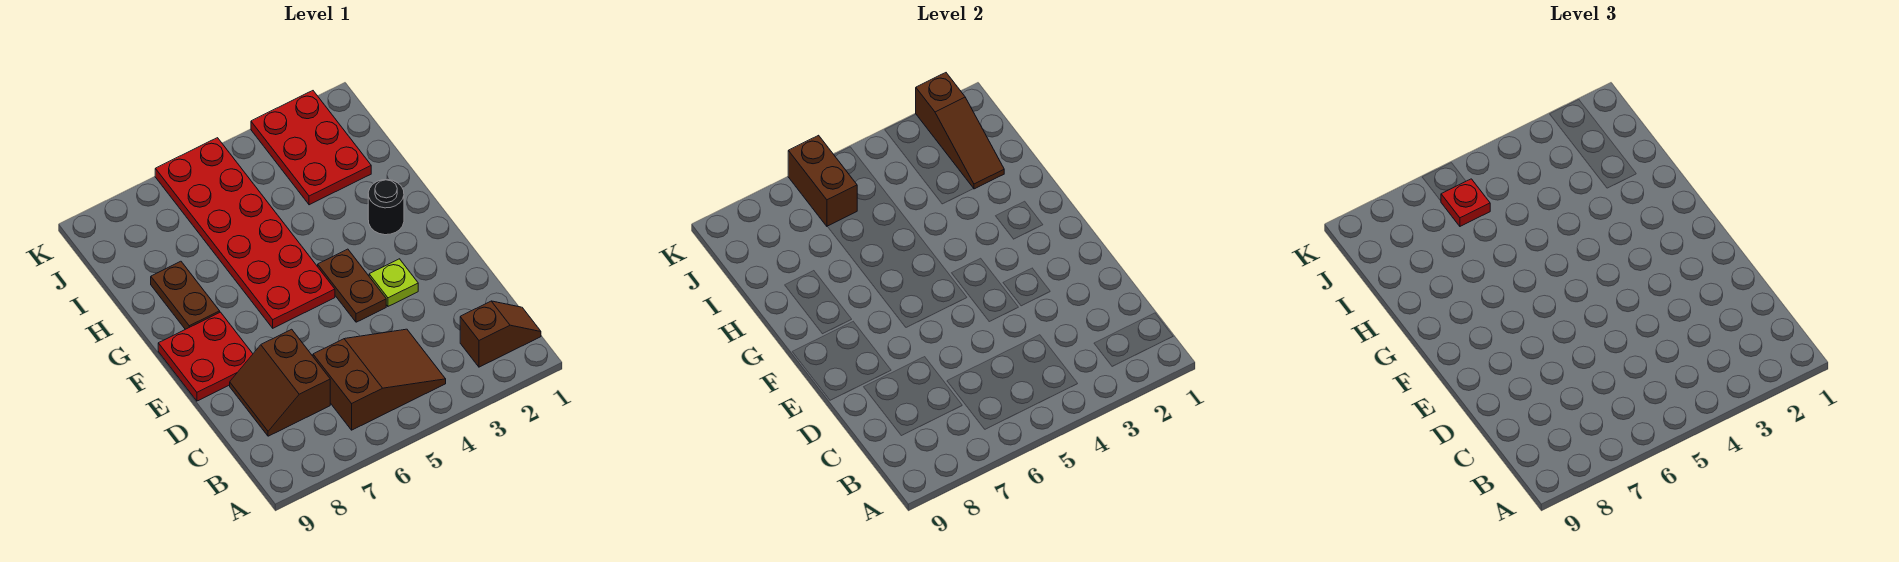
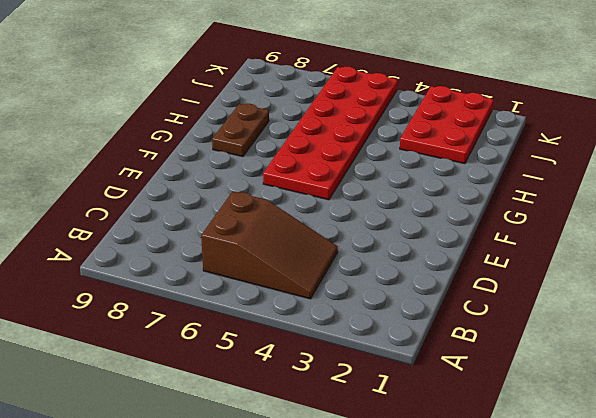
none -> brown 1x2 slope [460,301,541,367]
none -> brown 2x2 slope [230,329,330,436]
none -> lime 1x1 plate [369,259,418,306]

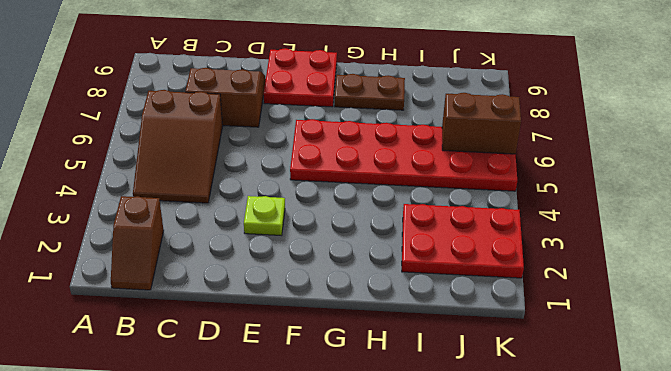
none -> brown 1x2 plate [318,249,386,322]
none -> black 1x1 round brick [368,180,404,235]
none -> brown 1x3 slope [916,73,1004,189]

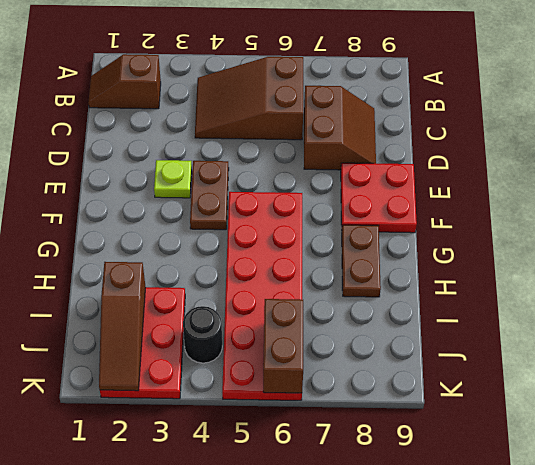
brown 1x3 slope [99,262,146,391] -> brown 1x3 slope turned to [916,73,1004,189]
black 1x1 round brick [183,306,222,363] -> black 1x1 round brick moved to [368,180,404,235]
none -> red 1x1 plate [1441,179,1490,226]

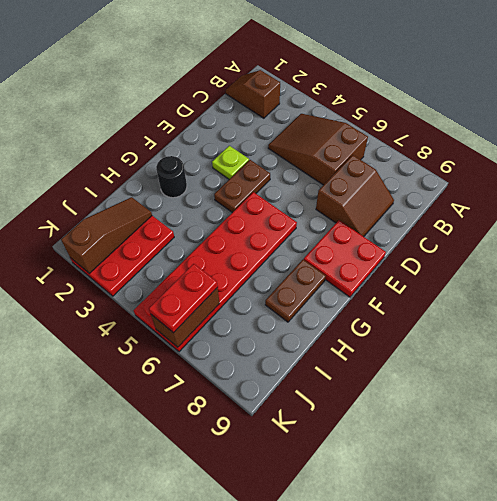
red 1x2 plate [149,264,218,333] -> red 1x1 plate [1441,179,1490,226]

